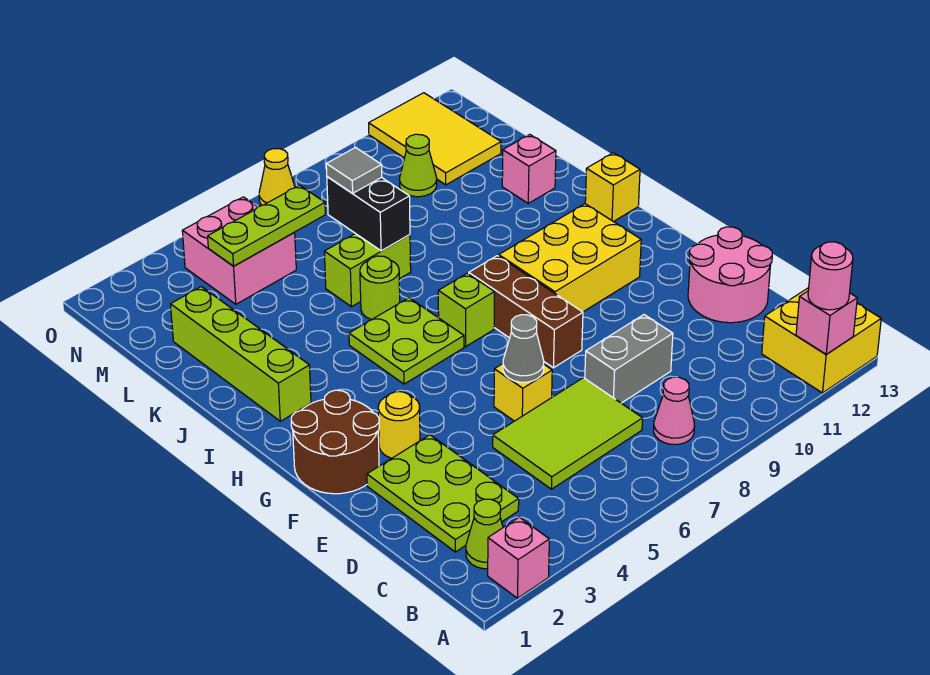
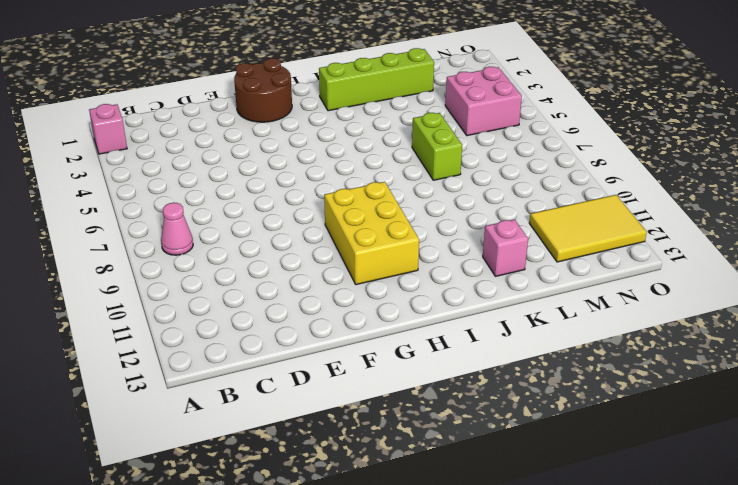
none -> yellow 2x2 brick [762,288,881,393]
none -> lime 1x1 cone [466,499,503,569]
none -> lime 2x3 plate [367,435,519,552]
none -> lime 2x3 tile [493,378,643,489]

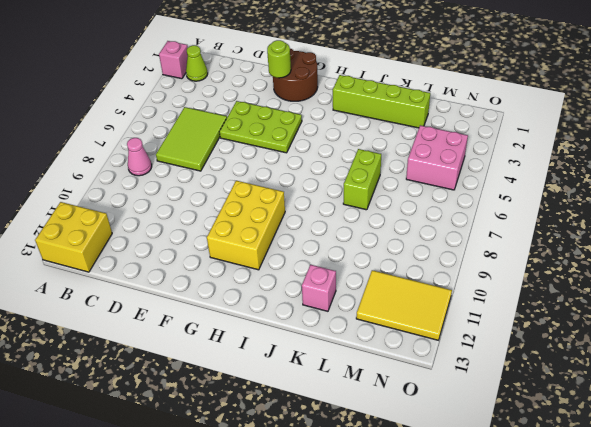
lime 2x3 plate [220,101,302,153] -> lime 2x3 plate moved to [367,435,519,552]
lime 1x1 round brick [267,40,291,78] -> lime 1x1 round brick moved to [360,256,400,320]
none -> grey 1x2 brick [585,315,673,403]
none -> pink 2x2 round brick [688,227,772,323]
none -> yellow 1x1 brick [494,364,552,421]
none -> yellow 1x1 round brick [378,392,420,458]

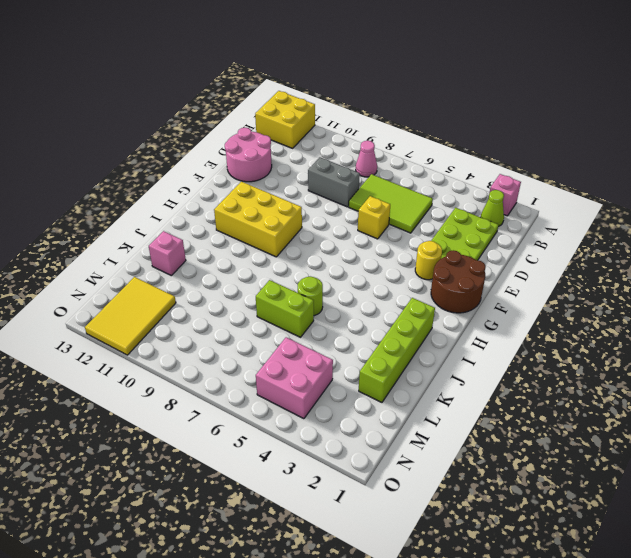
none -> brown 1x3 brick [469,256,583,368]
none -> lime 2x2 plate [349,298,464,384]
none -> lime 1x1 brick [438,273,495,347]
none -> yellow 1x1 brick [585,153,640,222]

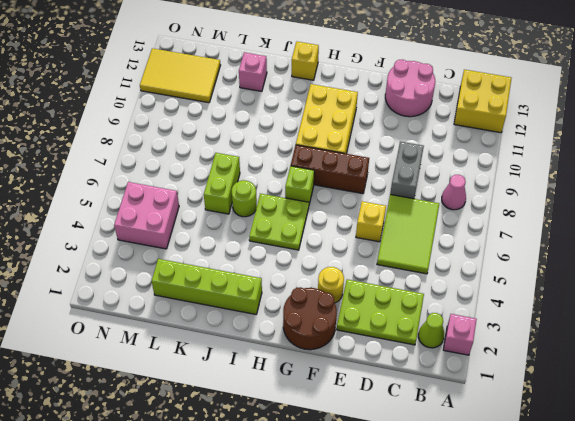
none -> lime 1x1 cone [400,134,437,197]
none -> yellow 1x1 cone [259,149,295,205]
none -> pink 1x1 brick [796,291,857,354]
none -> grey 1x1 cone [503,315,544,382]

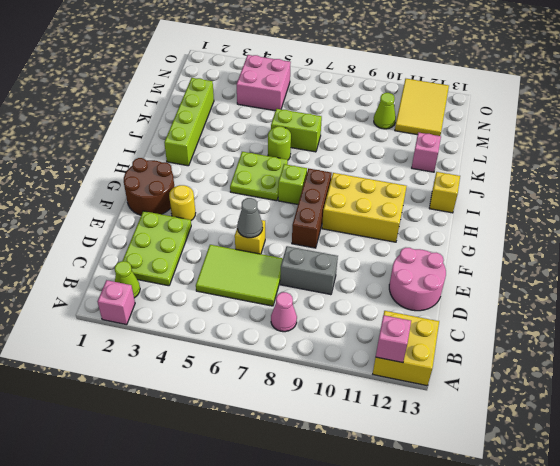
none -> yellow 1x1 cone [259,149,295,205]
none -> black 1x2 brick [327,177,410,251]
none -> lime 1x3 plate [208,185,325,266]
none -> pink 1x1 round brick [808,242,853,310]

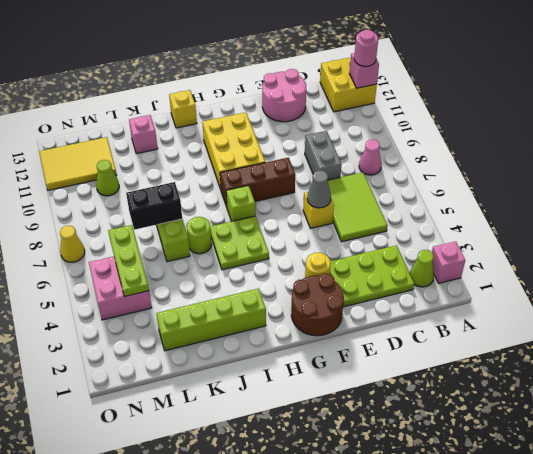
none -> grey 1x1 tile [326,147,382,193]

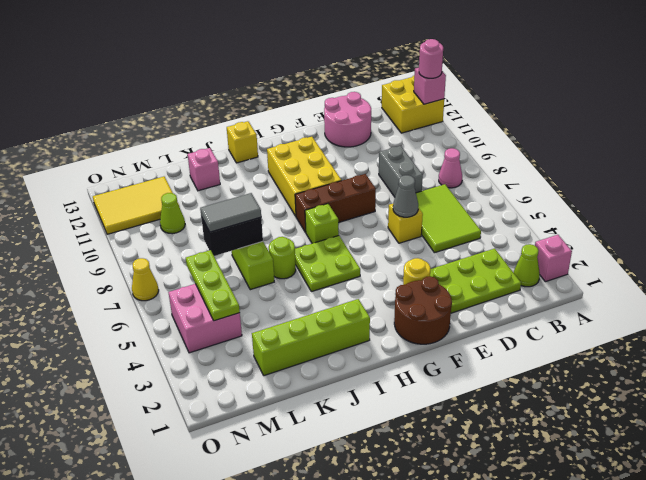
grey 1x2 tile [200,193,261,232] -> grey 1x1 tile [326,147,382,193]

